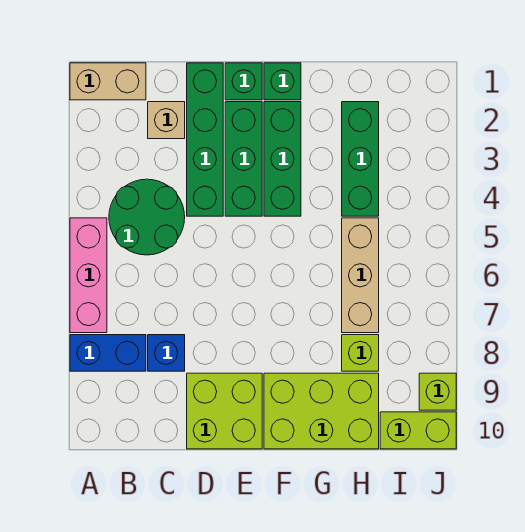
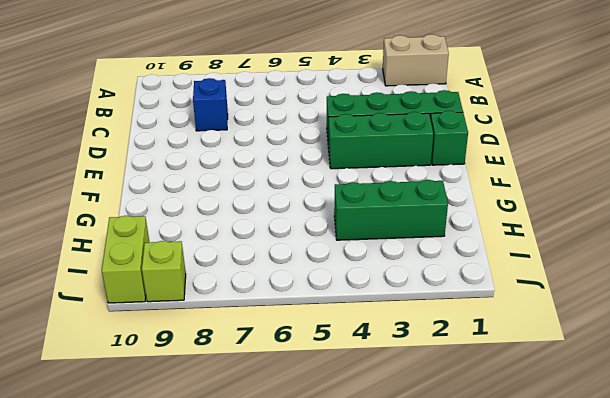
tan 1x2 brick [383,34,449,86] -> tan 1x2 brick turned to [70,63,146,100]
none -> pink 1x3 brick [70,218,107,333]
none -> blue 1x2 brick [70,335,146,371]
none -> green 2x2 round brick [109,179,185,255]

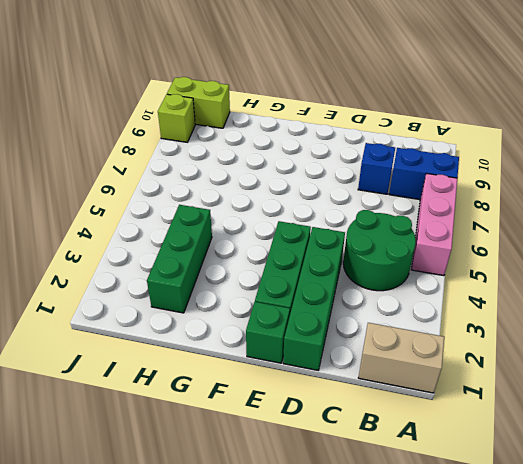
none -> tan 1x1 brick [148,102,185,139]
none -> lime 2x2 brick [187,373,262,449]
none -> green 1x1 brick [264,63,301,100]

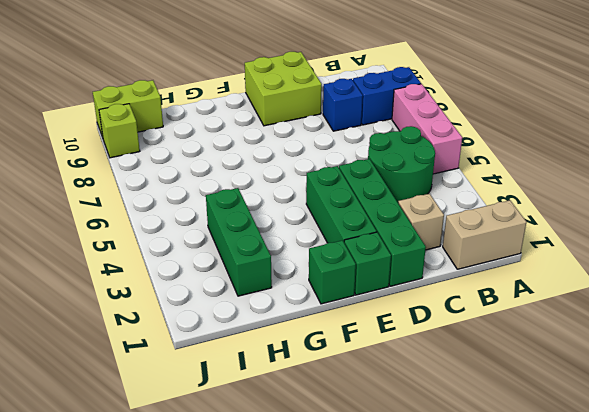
none -> green 1x3 brick [264,102,301,216]
none -> lime 2x3 brick [264,373,379,449]
none -> tan 1x3 brick [342,218,379,333]

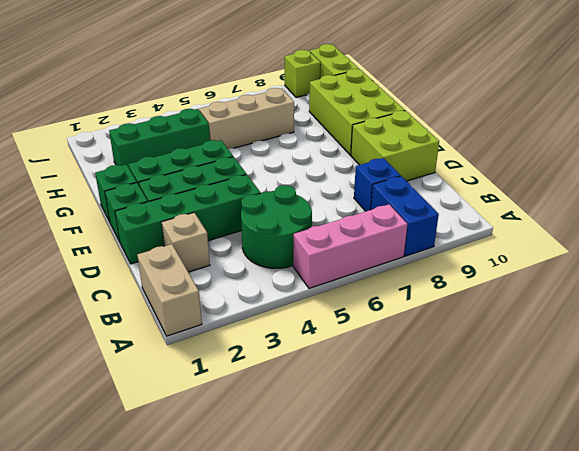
none -> lime 1x1 brick [342,335,379,371]

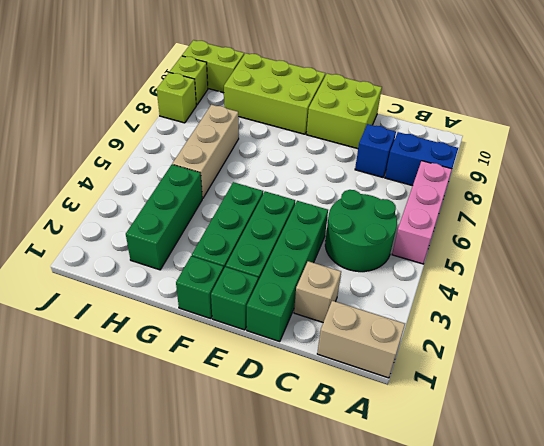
lime 1x1 brick [157,72,196,123] -> lime 1x1 brick moved to [342,335,379,371]

